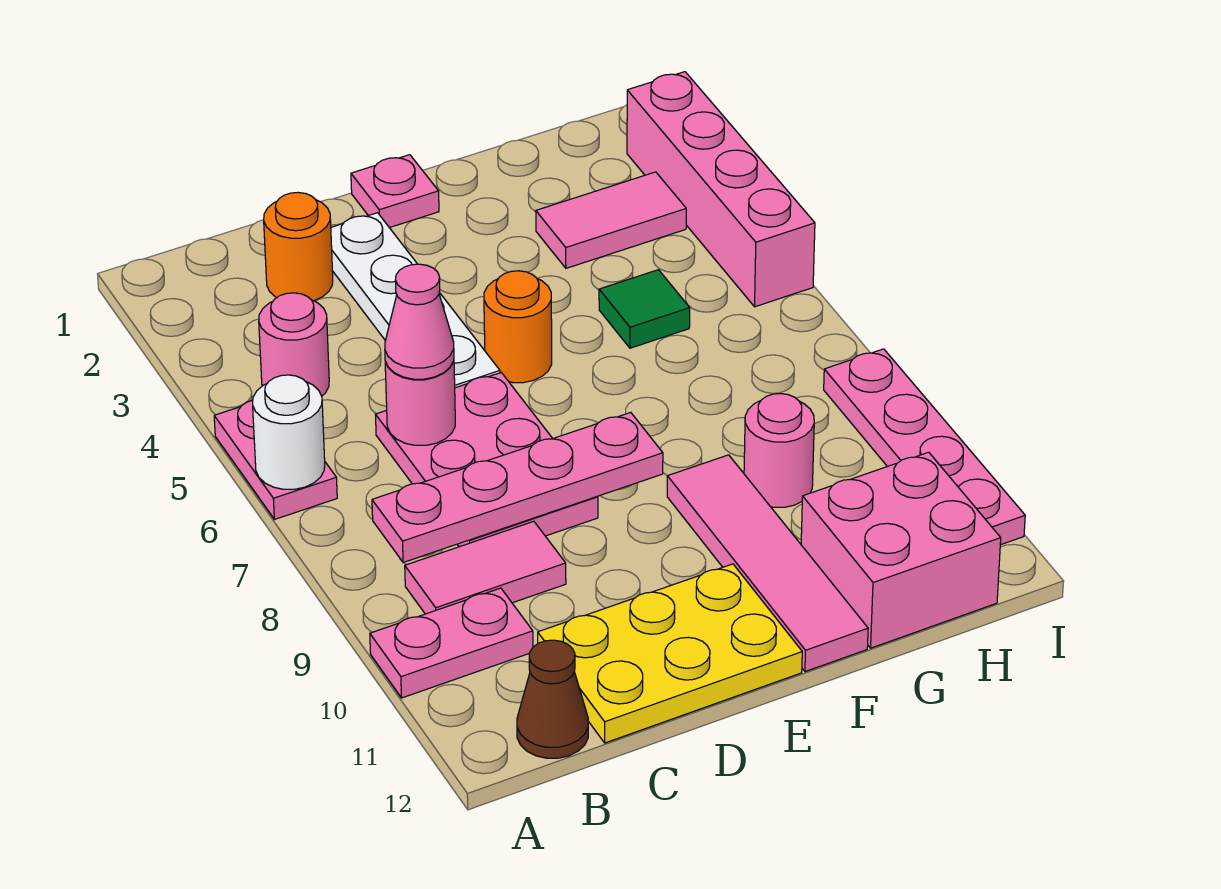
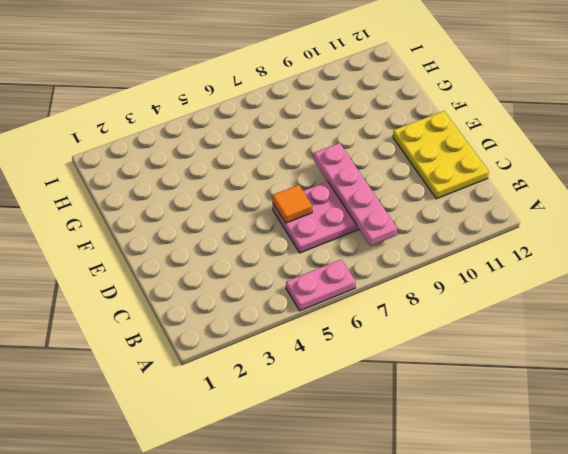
orange 1x1 tile [273,185,312,223] -> none
none -> pink 1x2 plate [370,588,533,698]
none -> pink 1x1 round brick [259,293,329,396]
none -> pink 1x2 tile [405,521,566,614]

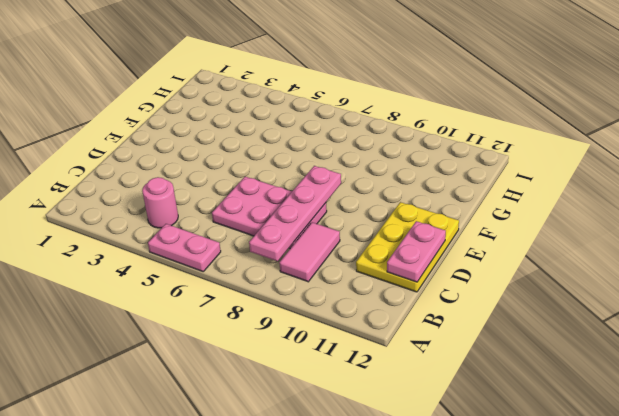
pink 1x2 plate [387,221,446,282] -> pink 1x2 plate moved to [370,588,533,698]
none -> brown 1x1 cone [517,640,588,758]
none -> orange 1x1 round brick [264,192,333,301]
none -> white 1x4 plate [331,213,500,388]

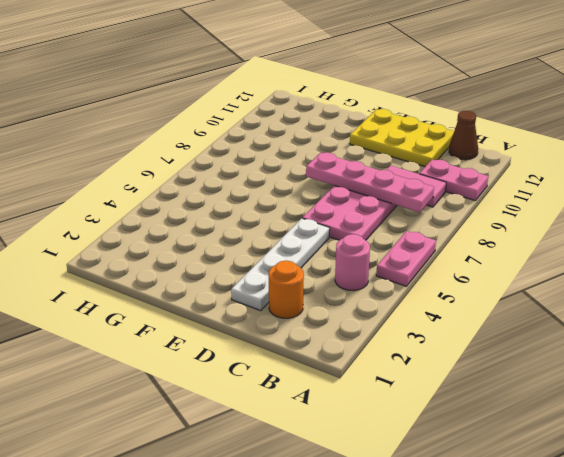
none -> pink 1x1 plate [351,155,439,228]
none -> orange 1x1 round brick [484,271,552,383]
none -> pink 1x4 tile [667,455,868,672]

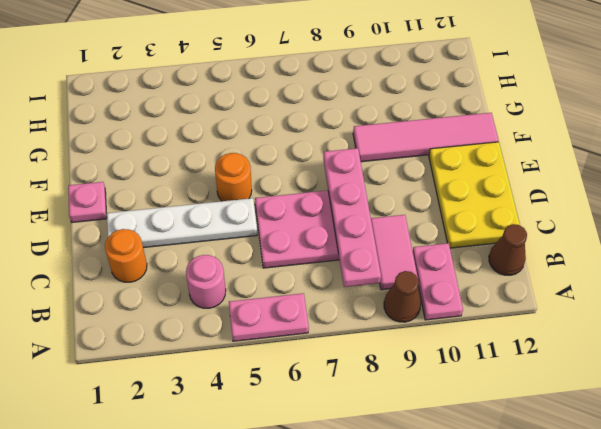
brown 1x1 cone [384,271,421,322] -> none
none -> pink 1x2 tile [536,172,686,268]
none -> green 1x1 tile [599,270,690,348]
none -> pink 1x1 round brick [744,394,814,507]

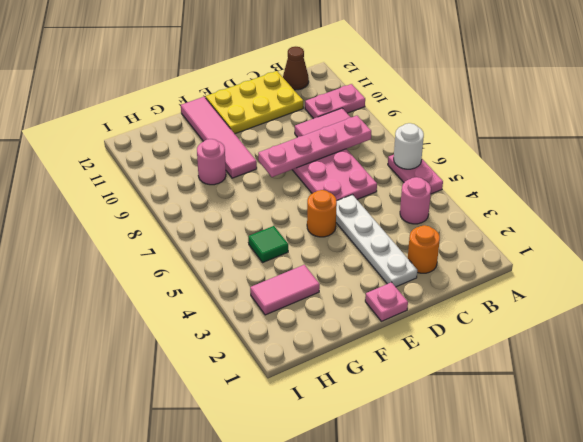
none -> pink 2x2 brick [801,452,1001,648]
none -> pink 1x4 brick [627,72,815,307]
none -> pink 1x4 plate [824,349,1025,545]

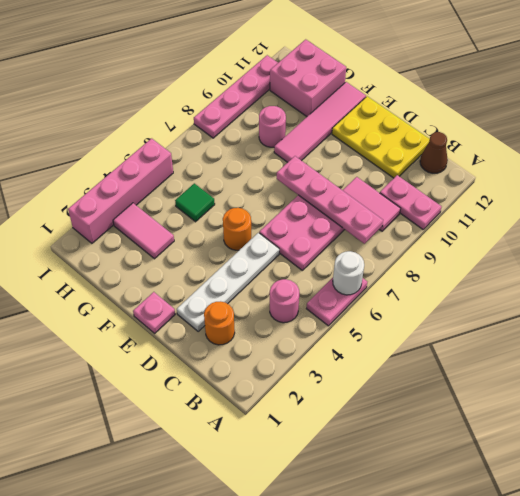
none -> pink 1x1 round brick [385,361,455,445]
none -> pink 1x1 cone [385,264,454,379]

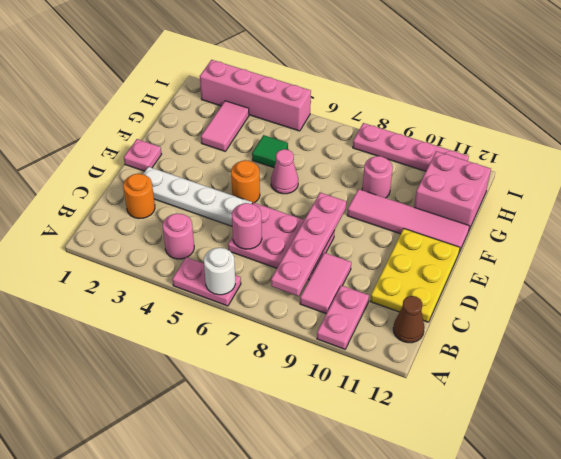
pink 1x1 cone [271,149,298,194] -> pink 1x1 cone moved to [385,264,454,379]

